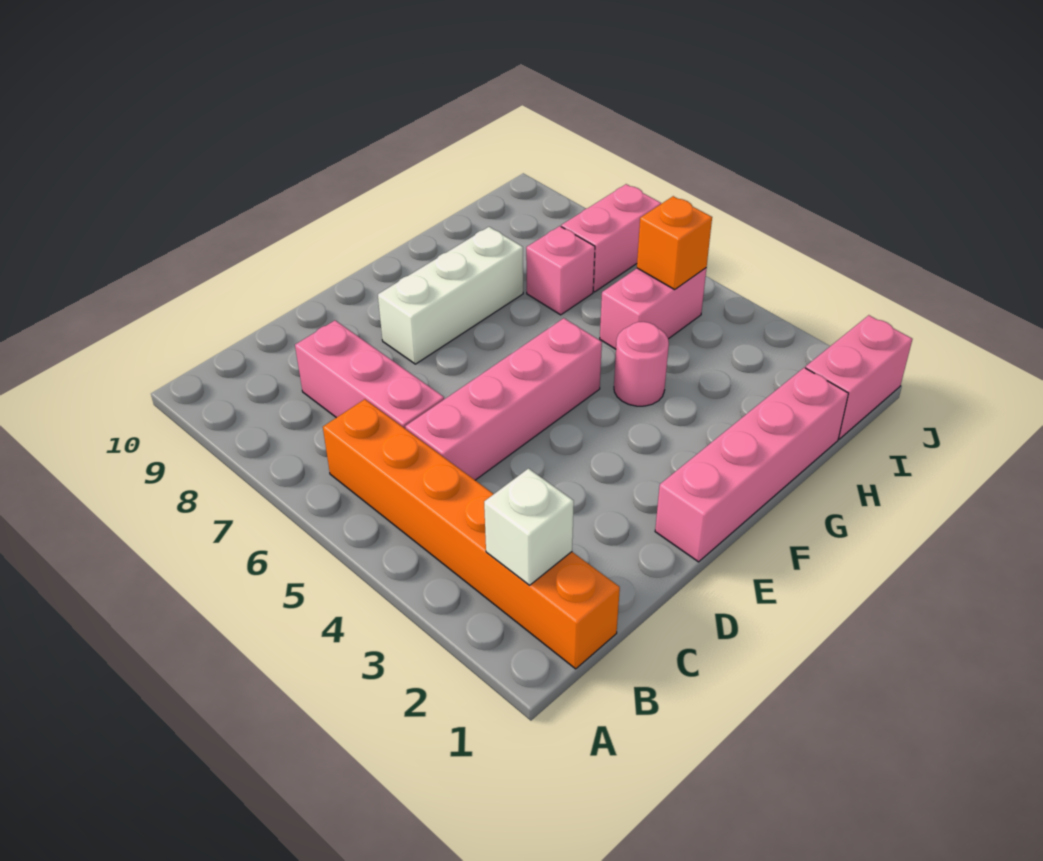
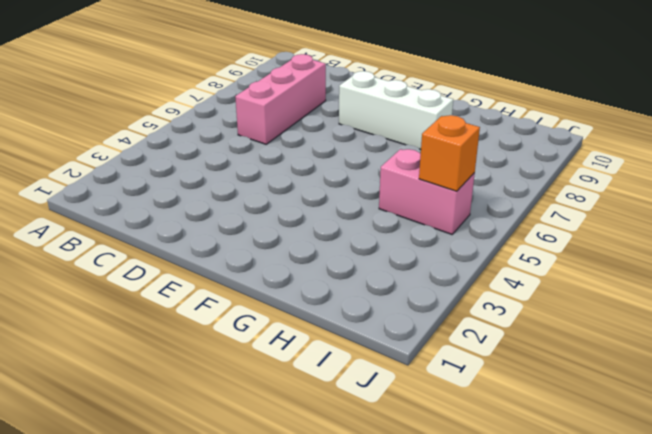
none -> orange 1x6 brick [323,399,620,669]
none -> pink 1x4 brick [405,318,602,480]
none -> pink 1x4 brick [655,368,848,562]

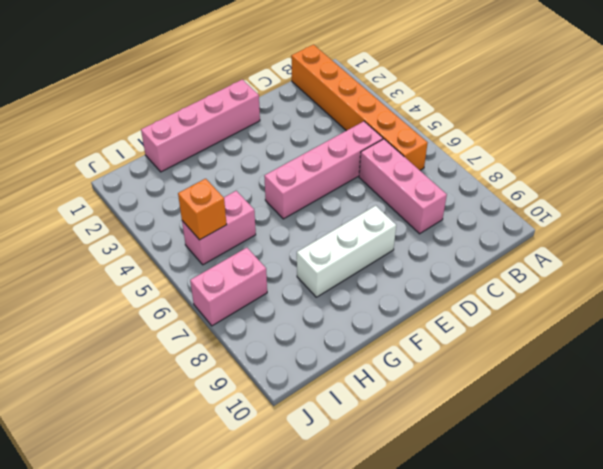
none -> pink 1x1 round brick [614,322,669,406]
none -> pink 1x1 brick [526,226,595,315]
none -> pink 1x2 brick [806,315,912,439]

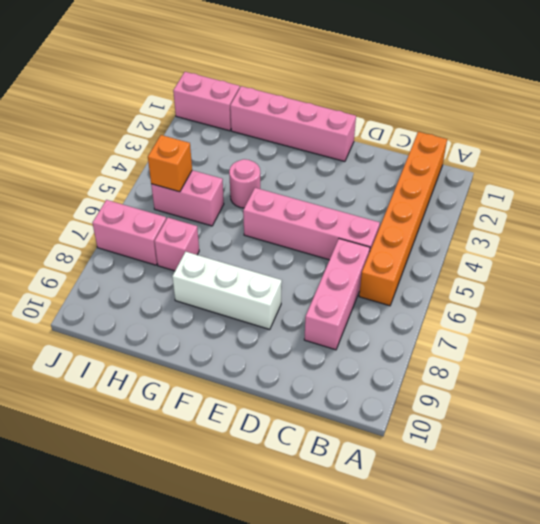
none -> white 1x1 brick [484,469,574,585]

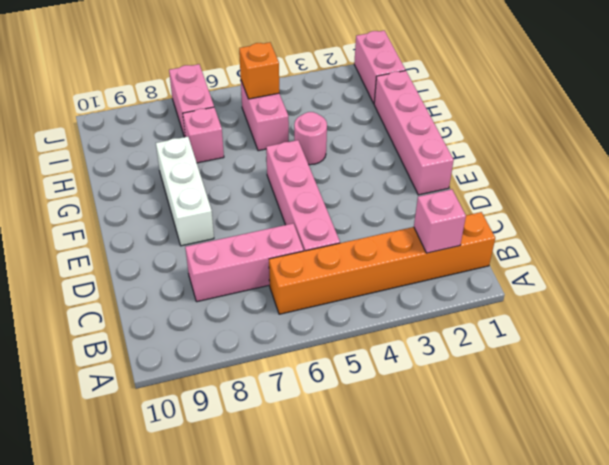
pink 1x1 brick [414,189,466,253] -> white 1x1 brick [484,469,574,585]

